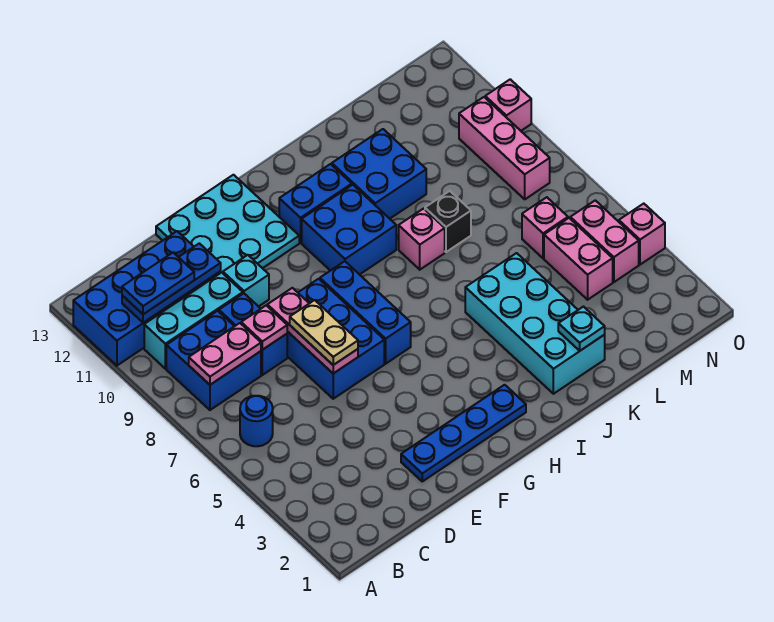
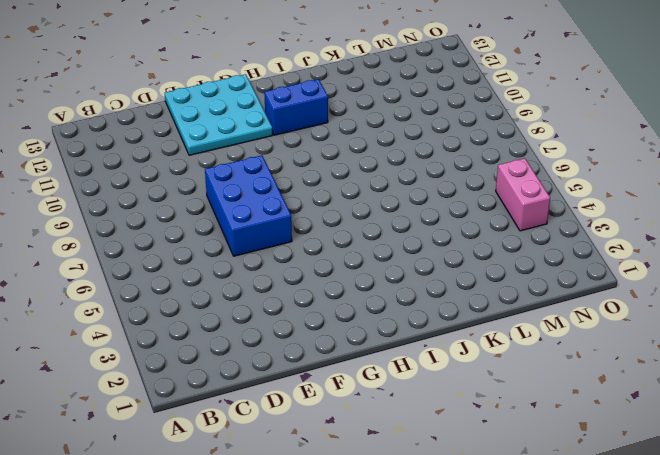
none -> blue 2x4 brick [73,231,221,366]
none -> blue 1x1 round brick [240,396,273,446]
none -> blue 2x2 brick [166,311,261,410]

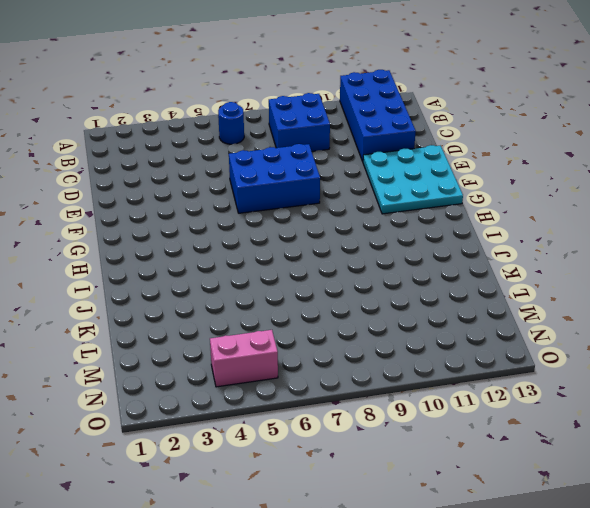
none -> cyan 1x3 brick [144,272,243,369]
none -> blue 1x2 brick [219,293,287,375]
none -> blue 1x4 plate [401,385,526,481]

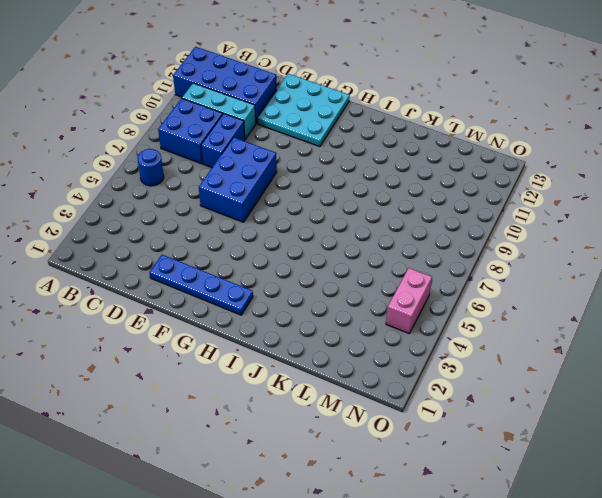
none -> cyan 1x1 brick [223,255,269,307]
none -> blue 1x3 brick [320,261,411,364]
none -> blue 2x2 brick [302,185,396,275]

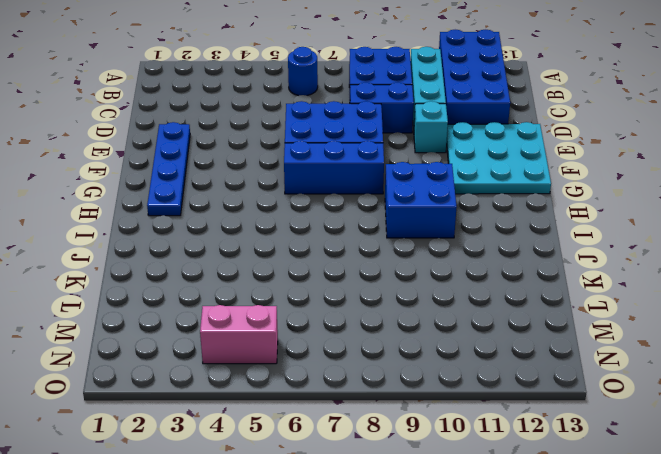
none -> blue 1x2 brick [279,164,352,243]
none -> cyan 2x4 brick [465,253,605,394]
none -> pink 1x1 brick [399,209,445,270]

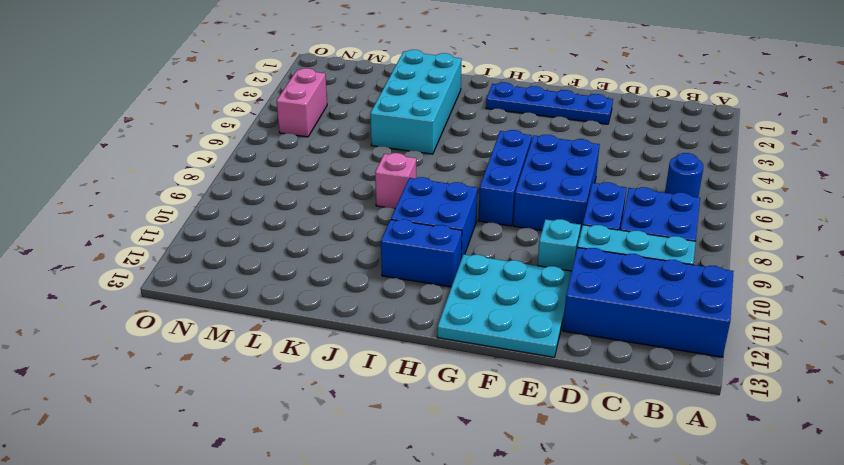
none -> blue 2x2 brick [332,129,426,219]
none -> black 1x1 brick [425,191,471,252]
none -> pink 1x2 brick [544,218,613,300]

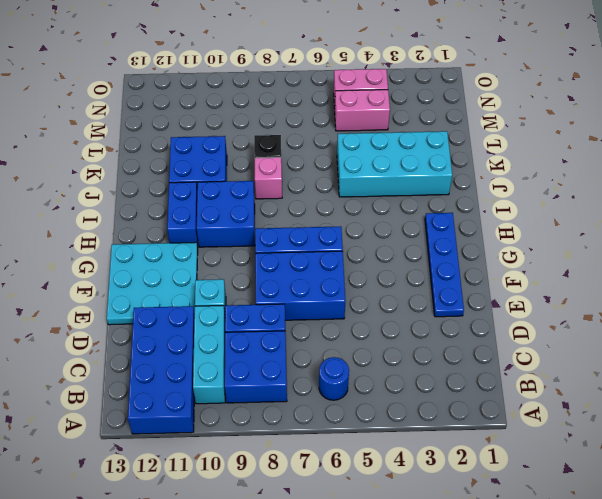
none -> pink 1x1 brick [522,197,568,258]
none -> pink 1x3 brick [459,97,550,199]
none -> pink 1x1 brick [619,204,665,265]

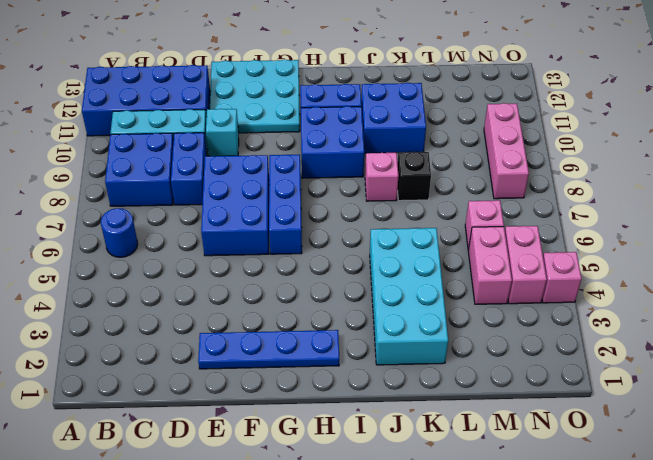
none -> pink 1x1 brick [485,79,531,131]
none -> pink 1x2 plate [189,323,261,385]
none -> blue 1x3 plate [122,243,221,323]

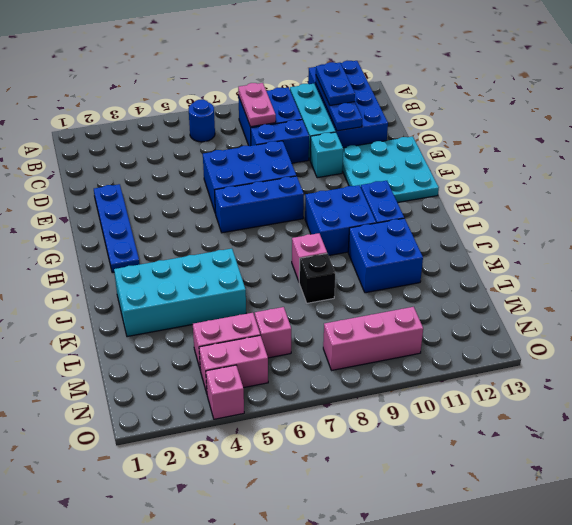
none -> pink 1x1 brick [485,79,531,131]
none -> pink 1x1 plate [241,306,287,350]
none -> pink 1x3 plate [267,288,358,373]

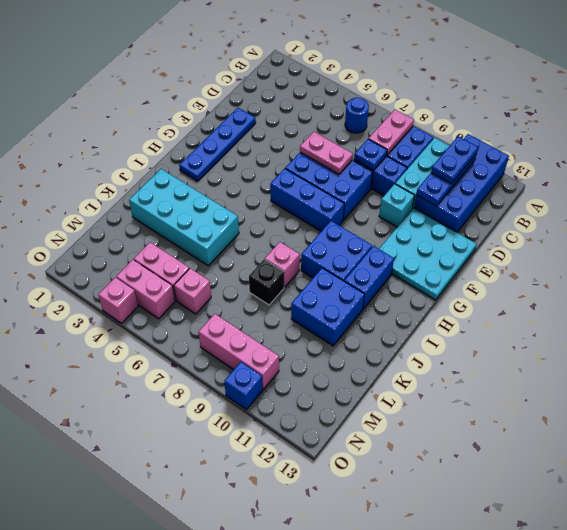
blue 1x1 plate [354,139,387,171] -> pink 1x1 plate [241,306,287,350]
pink 1x2 plate [300,132,353,174] -> pink 1x3 plate [267,288,358,373]
blue 1x1 brick [224,362,263,410] -> pink 1x1 brick [485,79,531,131]
none -> cyan 1x1 plate [558,307,605,351]
none -> tan 1x2 plate [290,300,358,365]

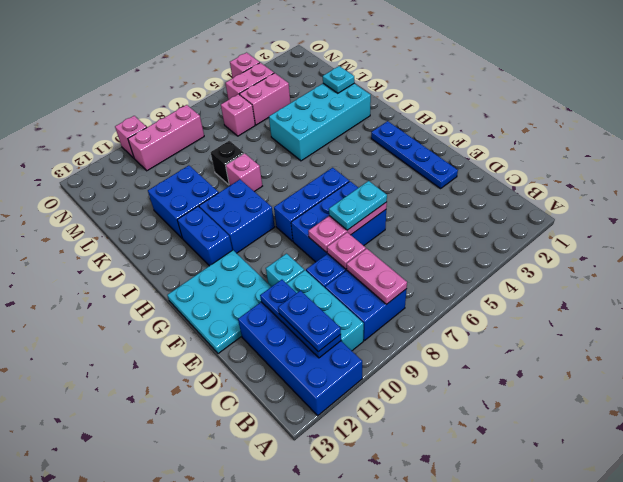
cyan 1x2 plate [329,181,387,230] -> tan 1x2 plate [290,300,358,365]
none -> blue 1x1 round brick [240,396,273,446]

